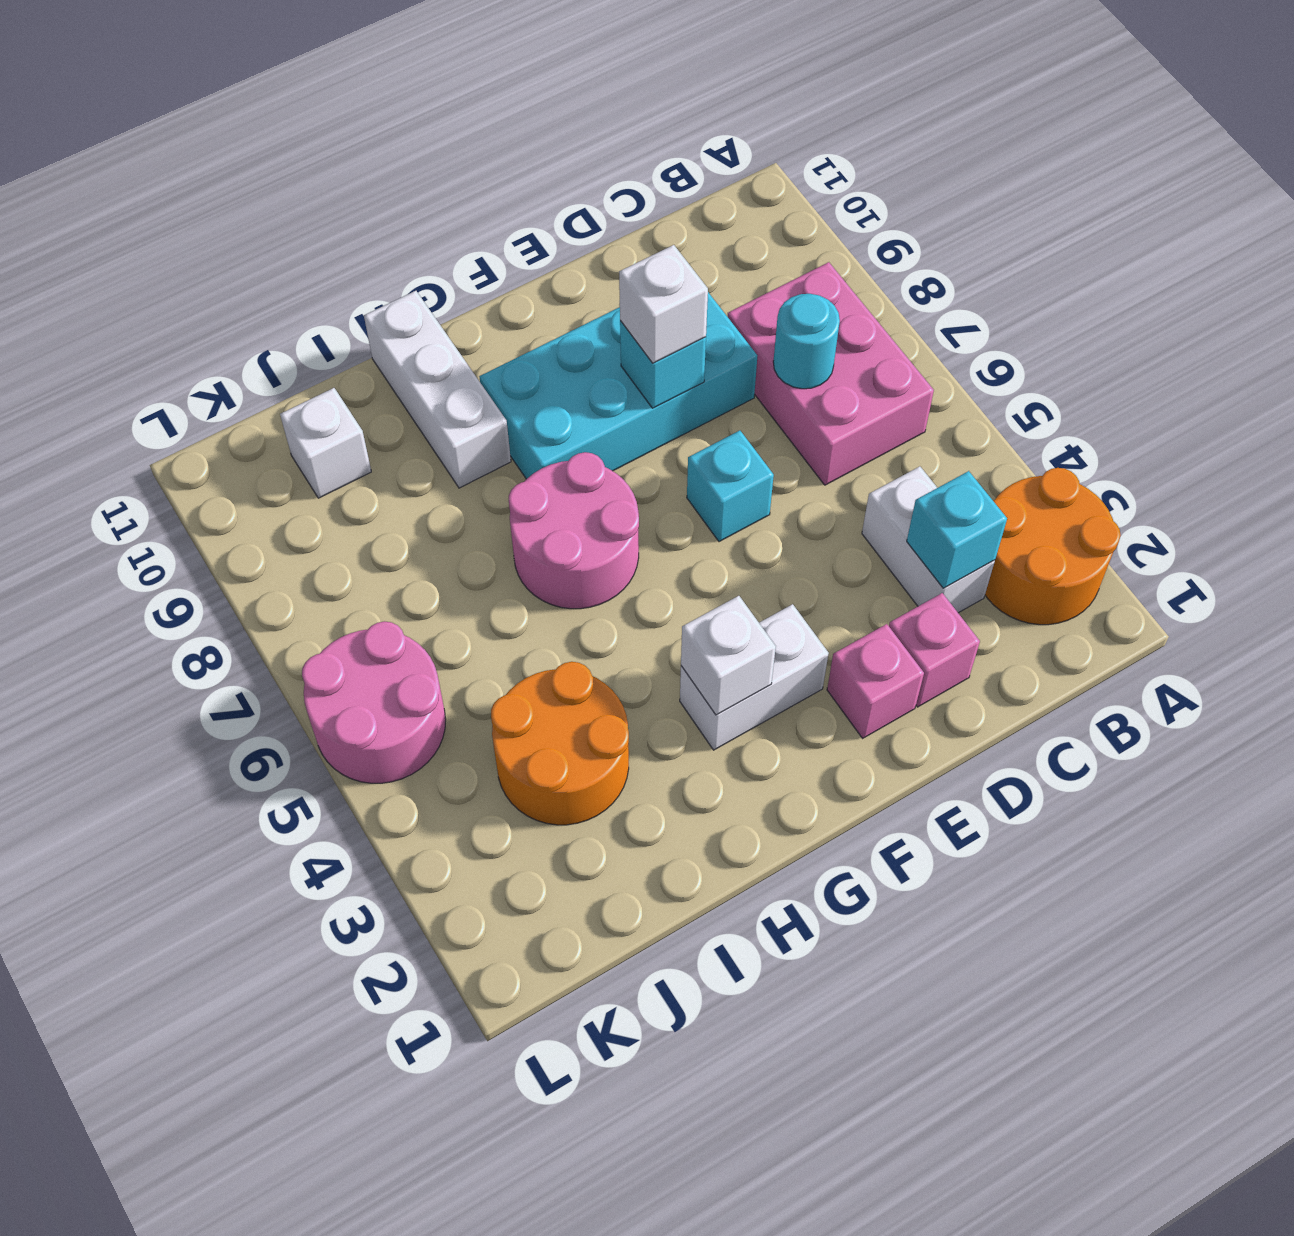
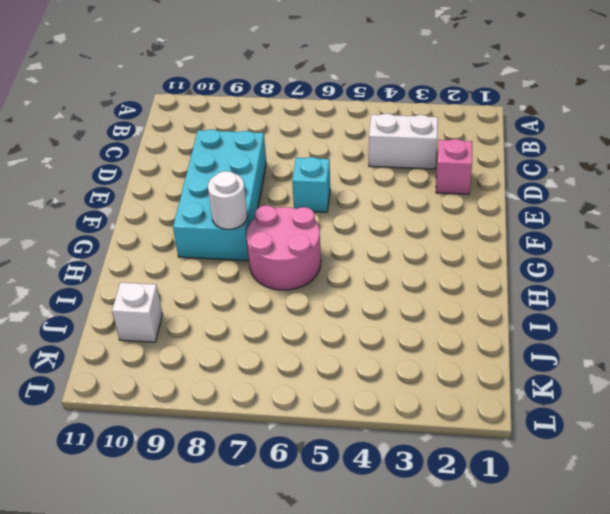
white 1x1 round brick [208,171,247,229] -> none
none -> orange 2x2 round brick [985,468,1121,625]
none -> pink 2x3 brick [728,262,934,485]
none -> pink 1x1 brick [827,624,924,738]

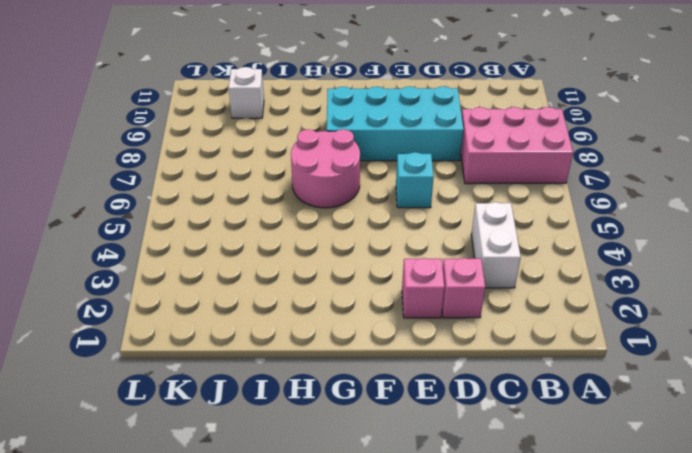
pink 2x3 brick [461,107,573,184] -> pink 2x3 brick turned to [728,262,934,485]
none -> orange 2x2 round brick [985,468,1121,625]
none -> white 1x2 brick [680,604,829,750]
none -> white 1x3 brick [364,291,511,488]

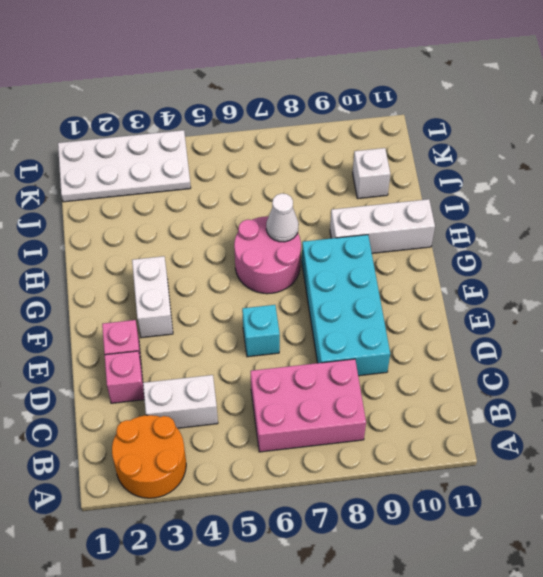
white 1x1 cone [266,193,299,242] -> none
white 2x4 plate [58,130,191,202] -> none
none -> orange 2x2 round brick [491,662,629,825]
none -> pink 2x2 round brick [302,621,446,783]
none -> cyan 1x1 brick [907,471,1007,588]

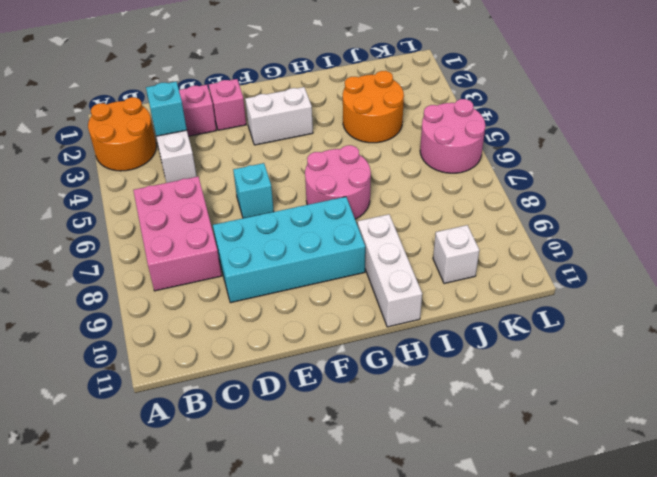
none -> cyan 1x1 round brick [773,294,840,389]
none -> cyan 1x1 brick [620,321,706,408]
none -> white 1x1 brick [681,596,776,715]

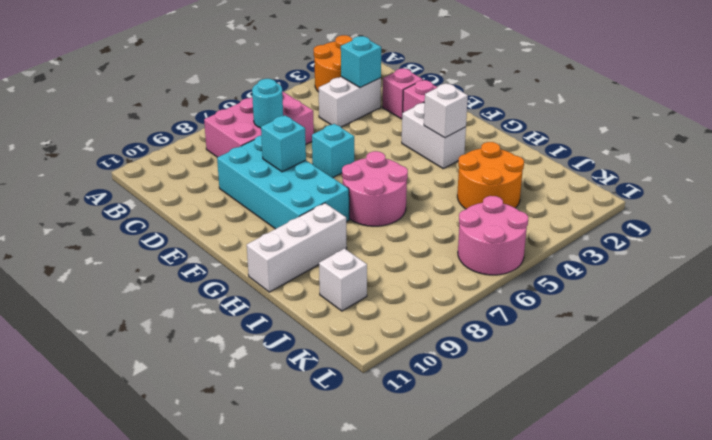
none -> white 1x1 brick [619,245,708,363]

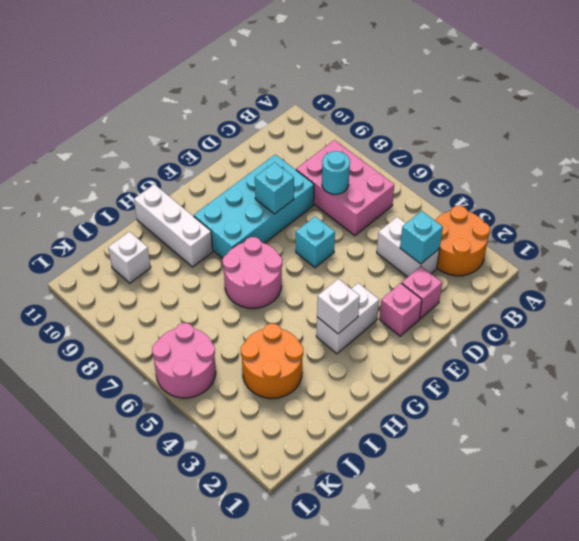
none -> white 1x1 brick [619,245,708,363]

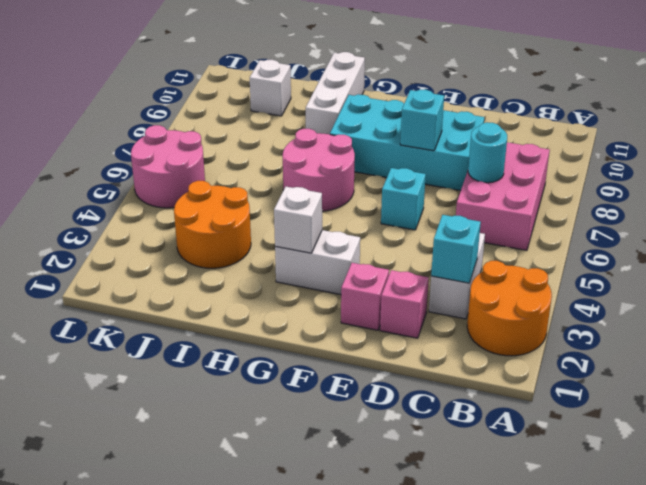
none -> white 1x1 brick [619,245,708,363]

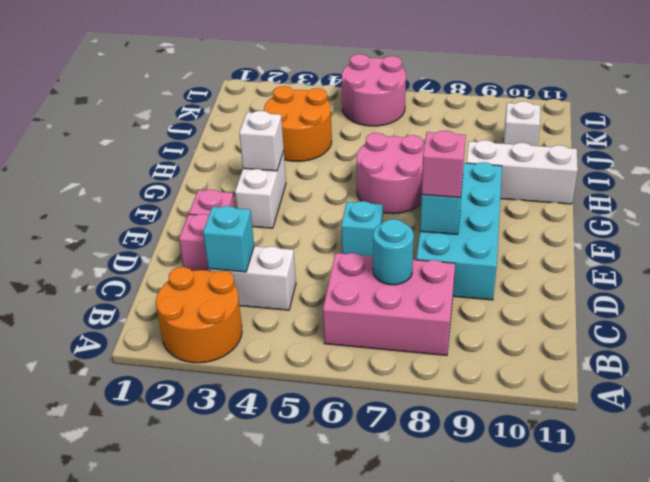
pink 1x1 brick [421,131,466,198] -> white 1x1 brick [619,245,708,363]

